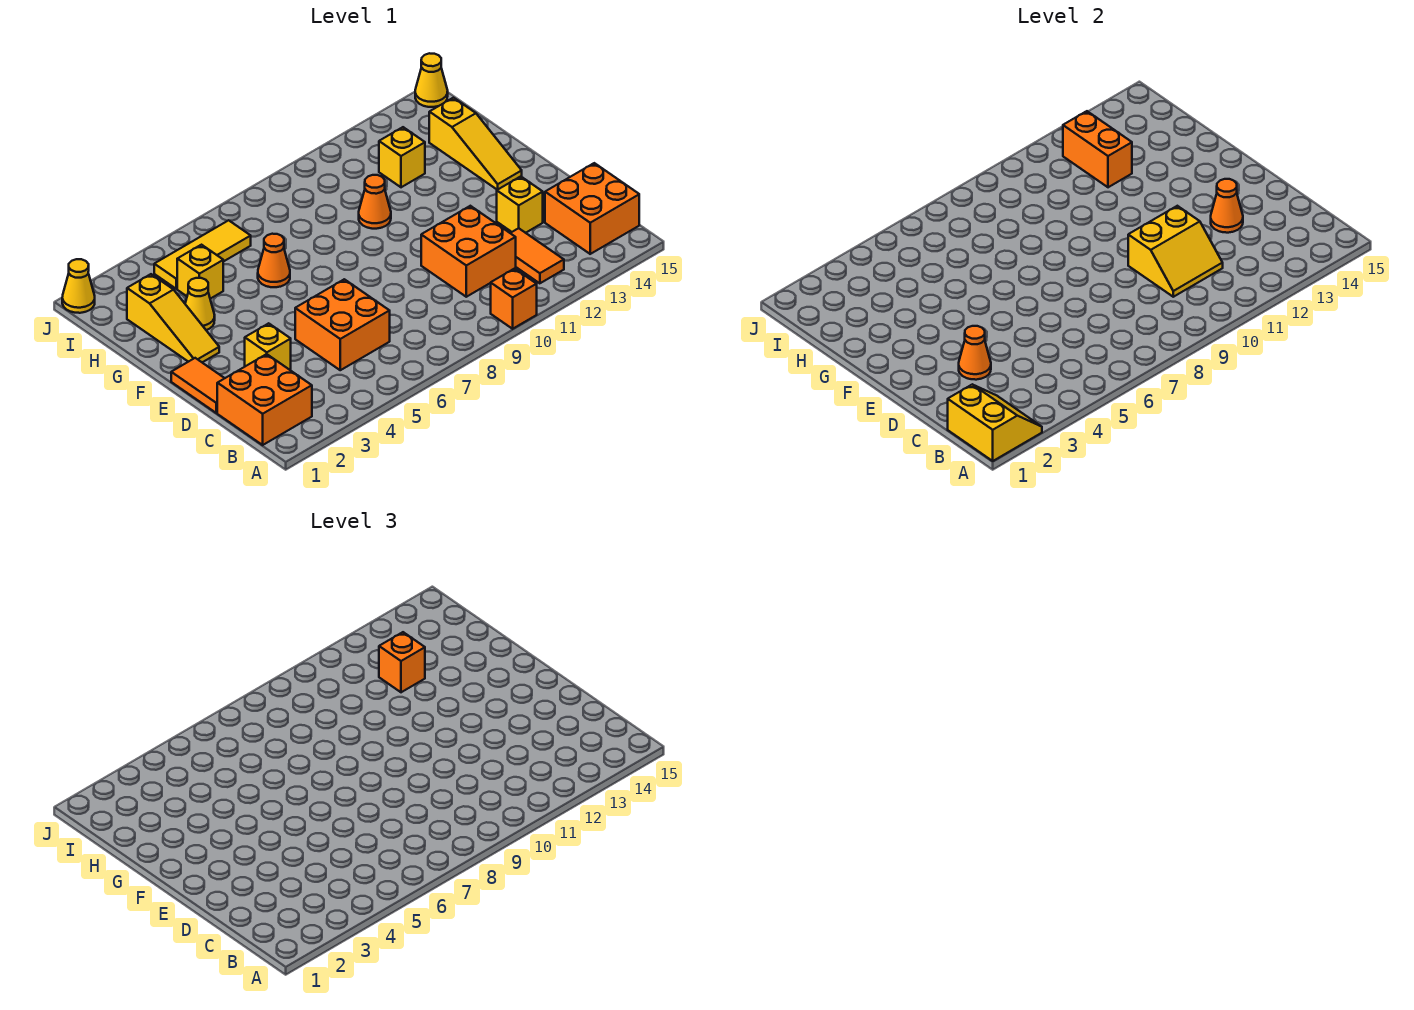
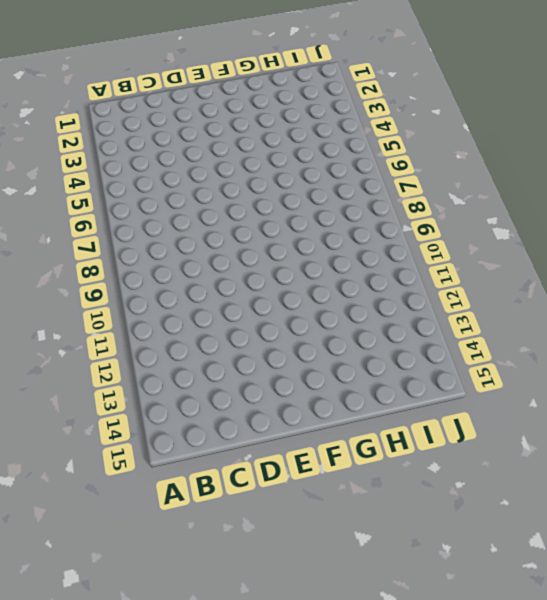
none -> orange 1x1 brick [491,269,537,329]
none -> orange 2x2 brick [217,354,312,445]
none -> orange 1x2 tile [511,228,564,283]

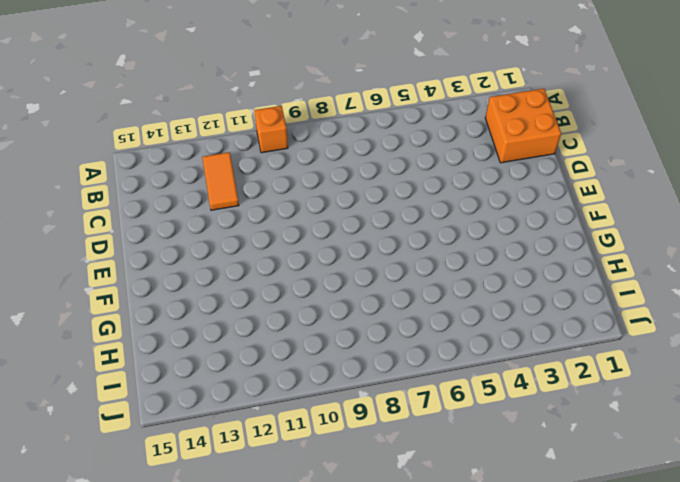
none -> orange 2x2 brick [545,163,639,254]
none -> orange 2x2 brick [295,279,390,370]
none -> orange 2x2 brick [421,206,516,297]

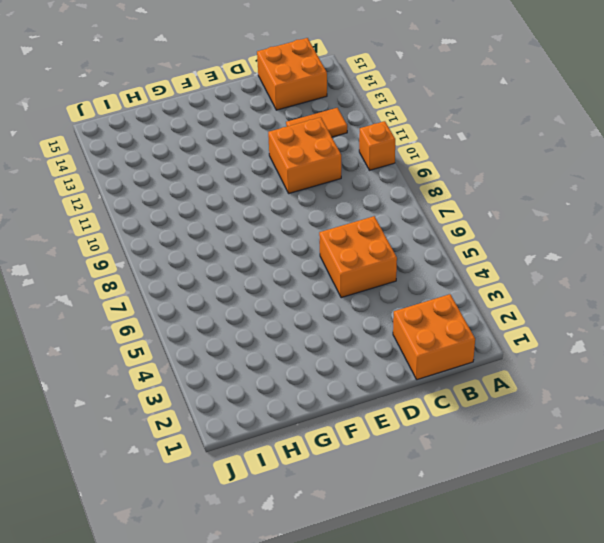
none -> orange 1x2 tile [171,358,225,413]
none -> yellow 1x1 brick [245,323,291,370]
none -> yellow 1x1 brick [497,176,543,233]

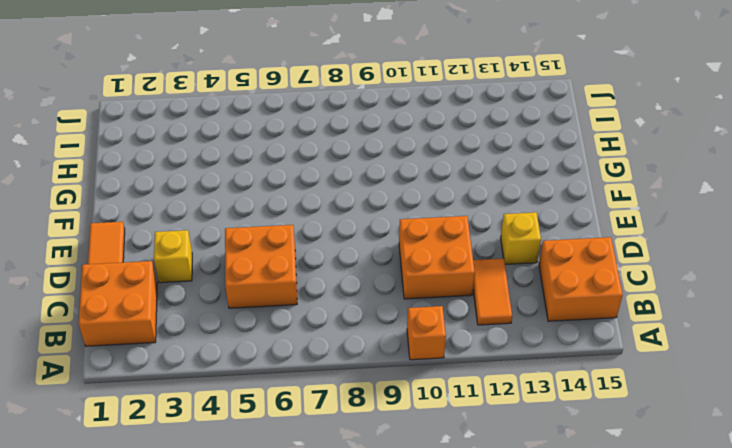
none -> yellow 1x3 slope [127,274,219,363]
none -> yellow 1x3 slope [429,98,522,190]
none -> yellow 1x1 cone [185,278,215,330]

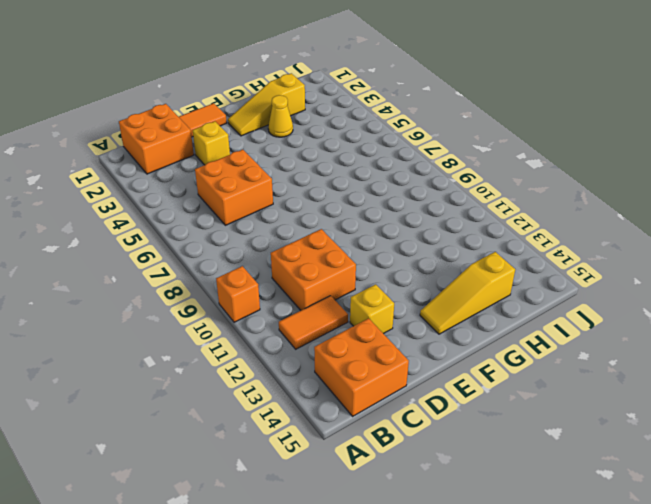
none -> orange 1x1 cone [258,234,290,287]
none -> orange 1x1 cone [359,175,391,229]
none -> yellow 1x1 brick [177,245,223,299]

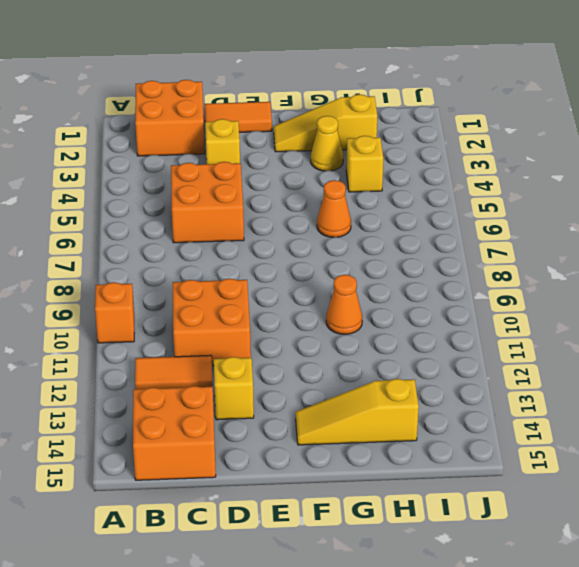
none -> yellow 1x1 brick [379,127,425,187]
none -> yellow 1x3 tile [154,220,251,289]
none -> yellow 1x1 cone [62,259,95,313]

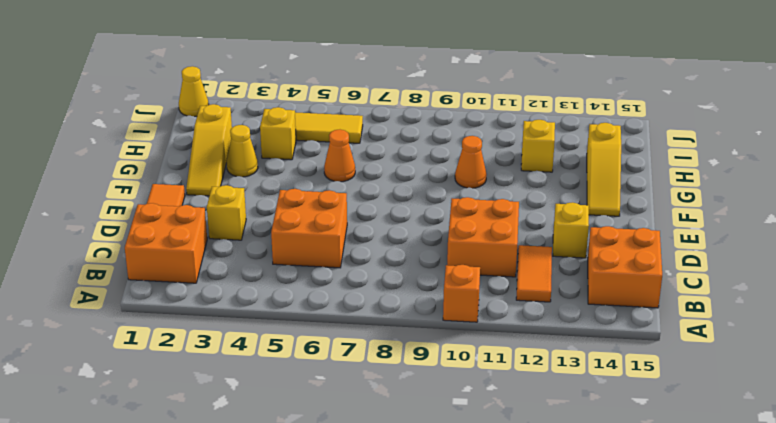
none -> yellow 1x1 cone [415,53,448,107]
none -> yellow 2x2 slope [948,385,1042,461]
none -> yellow 2x2 slope [1128,206,1223,297]

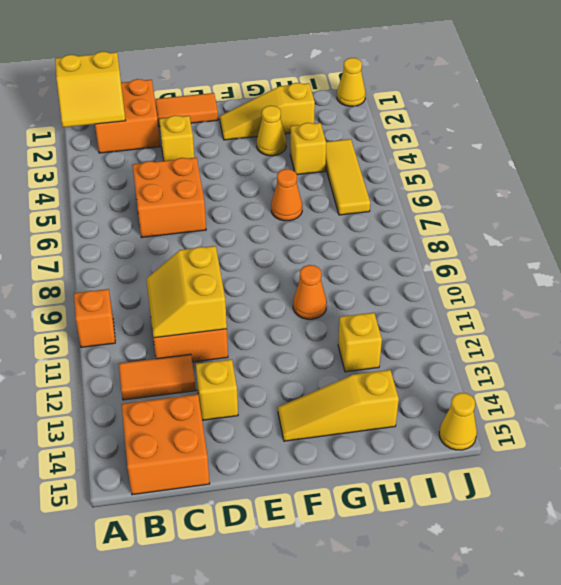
none -> orange 1x1 cone [959,326,991,380]
none -> orange 1x1 cone [1211,179,1243,233]
none -> orange 1x2 brick [1063,111,1132,187]

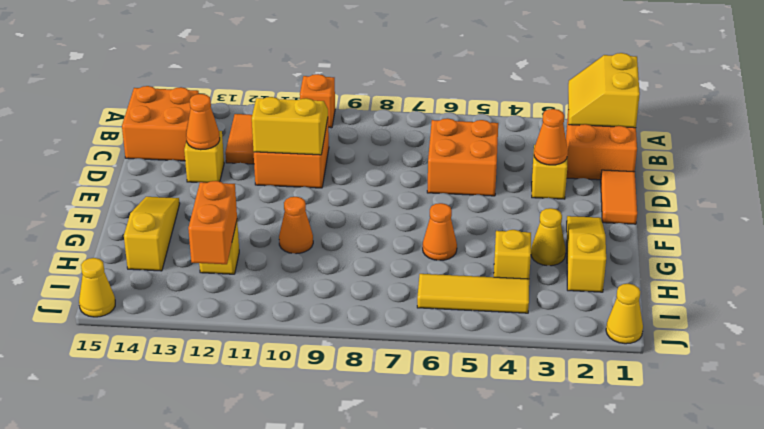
none -> orange 1x1 brick [379,632,425,692]

